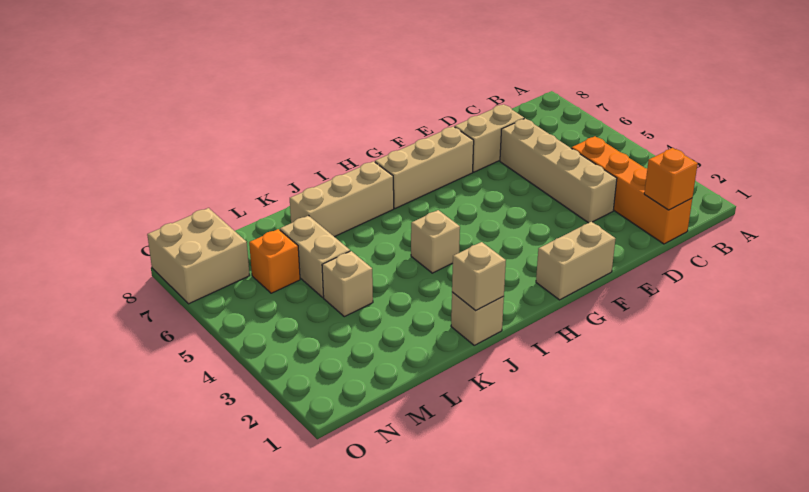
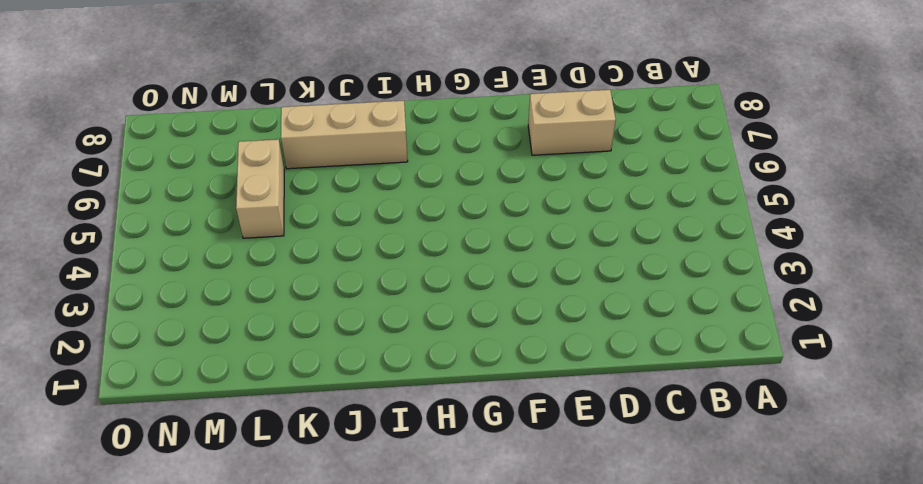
none -> orange 1x4 brick [571,136,692,244]
none -> tan 1x4 brick [500,118,617,223]
none -> tan 1x2 brick [536,222,615,300]

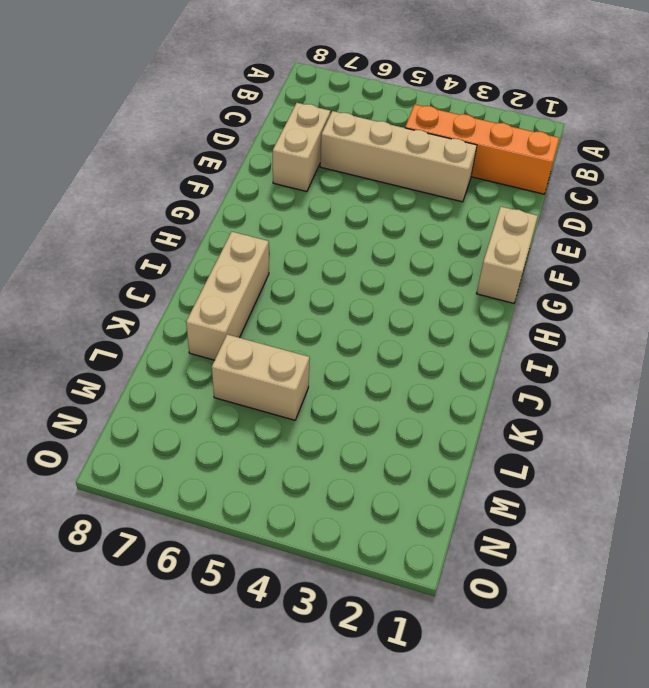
none -> tan 1x3 brick [375,126,474,209]
none -> tan 1x1 brick [411,210,460,273]
none -> tan 1x1 brick [451,292,504,345]

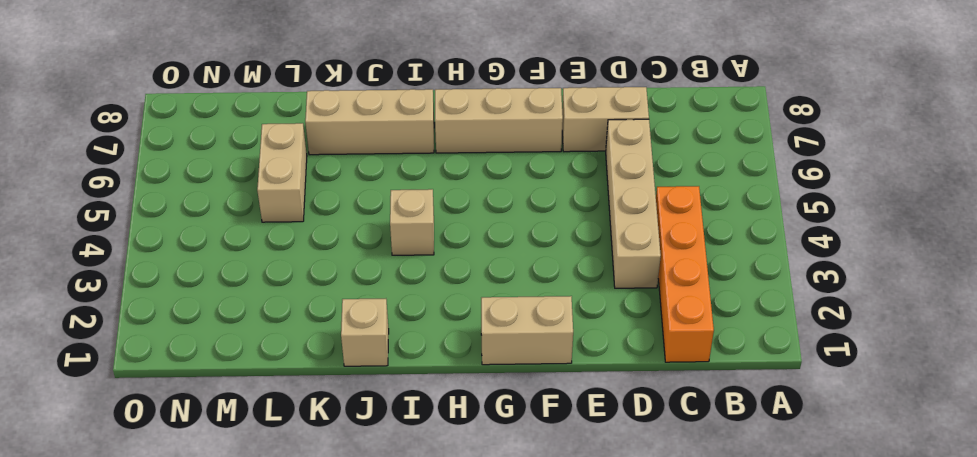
none -> tan 1x1 brick [322,251,373,317]
none -> orange 1x1 brick [249,229,300,293]
none -> tan 2x2 brick [147,208,250,304]

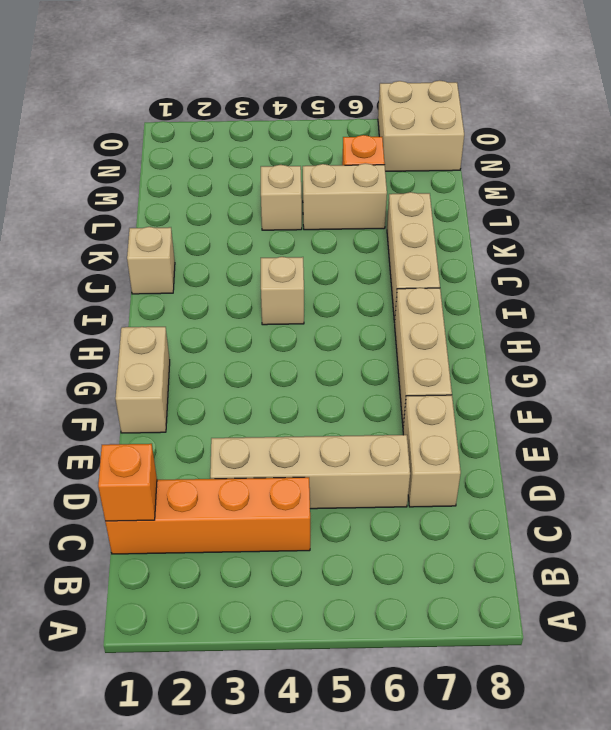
none -> tan 1x1 brick [452,242,506,311]

